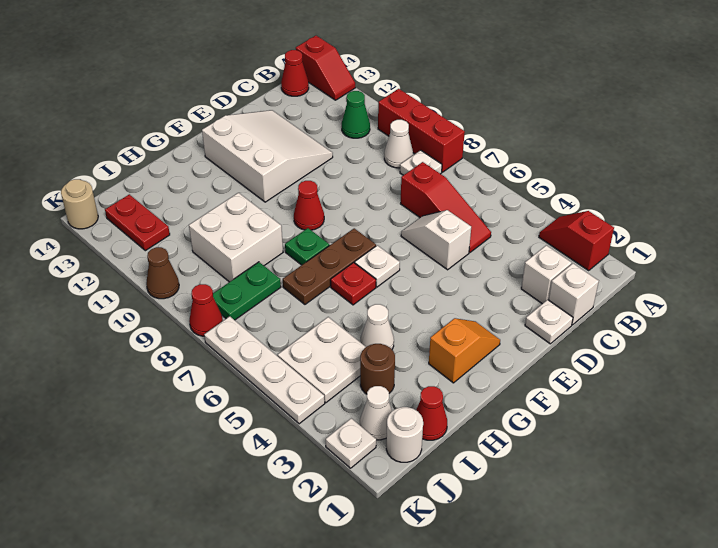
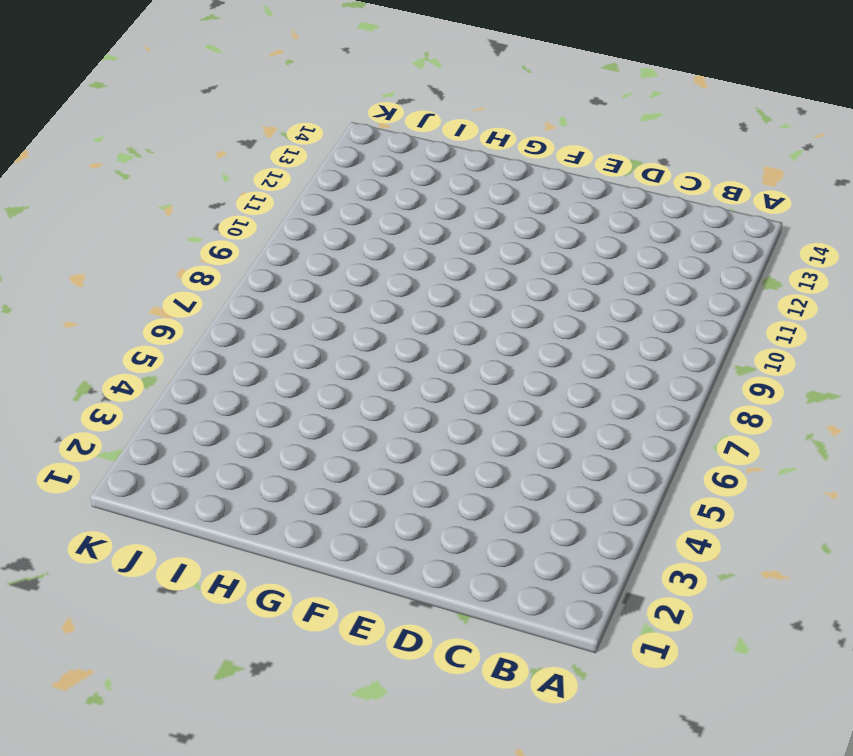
none -> red 1x2 slope [539,211,614,270]
none -> red 1x3 brick [378,89,465,172]
none -> red 1x2 slope [296,36,355,100]
none -> white 1x1 plate [400,150,442,175]

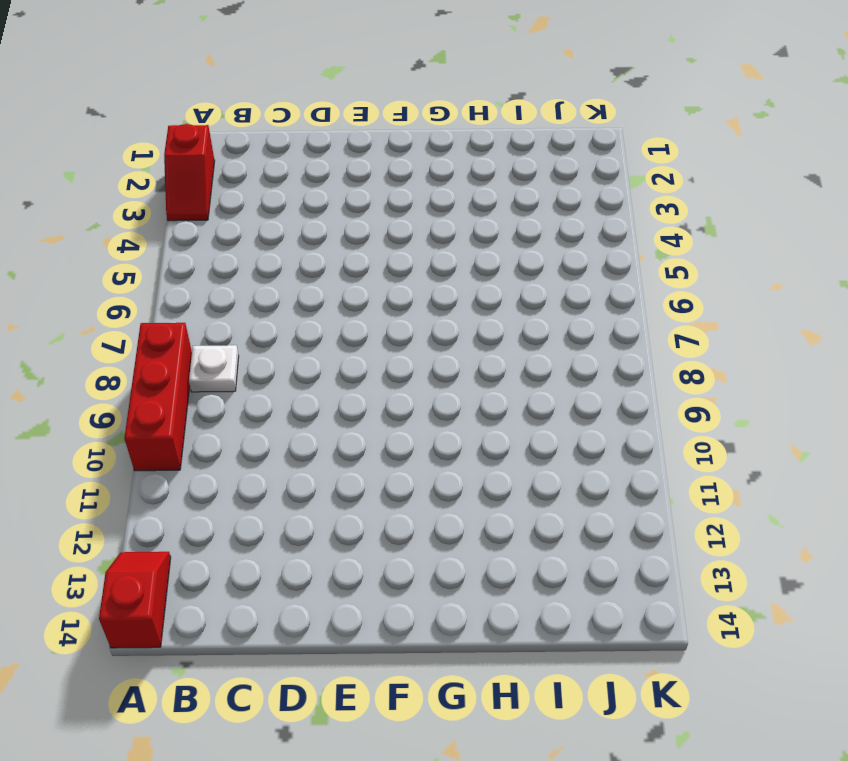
none -> white 1x1 cone [384,120,413,168]
none -> green 1x1 cone [342,91,370,138]
none -> red 1x1 cone [281,50,309,96]
none -> white 1x1 brick [549,263,599,325]

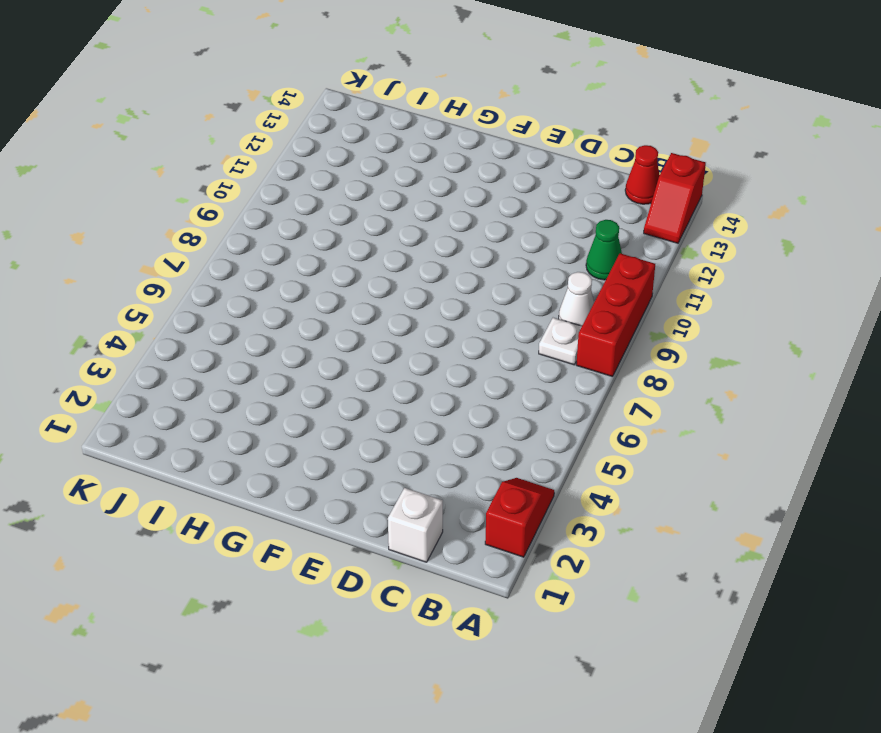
none -> white 1x1 brick [521,245,571,304]
none -> red 1x3 slope [401,162,491,253]
none -> white 1x1 plate [525,300,573,344]
none -> white 1x2 slope [401,210,471,270]

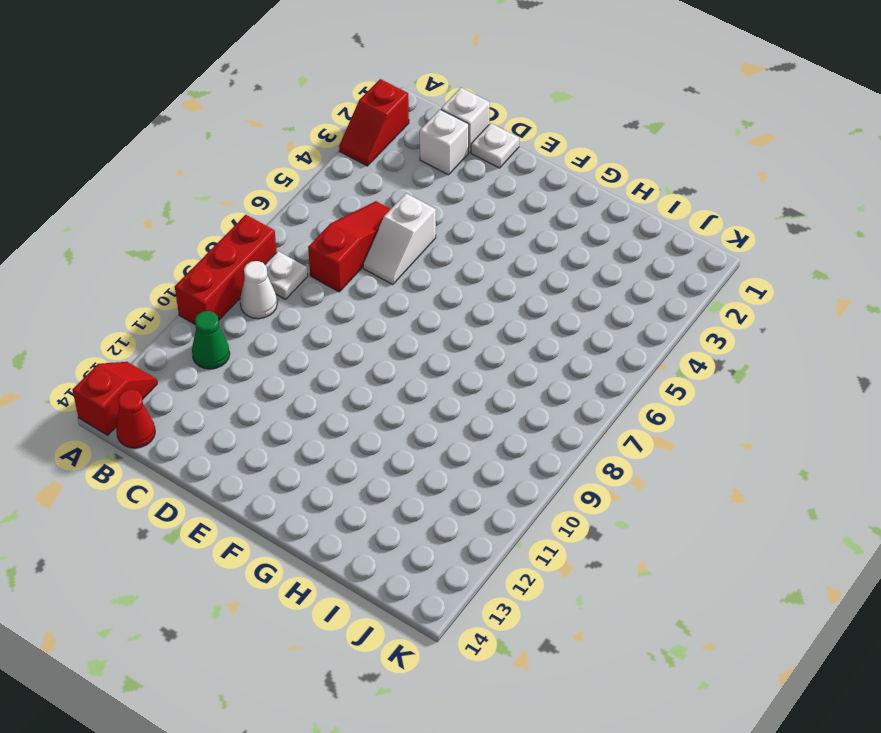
none -> white 3x3 slope [202,110,333,202]
none -> orange 1x2 slope [429,318,500,383]
none -> white 1x1 plate [355,245,400,287]
none -> brown 1x3 plate [283,228,376,304]

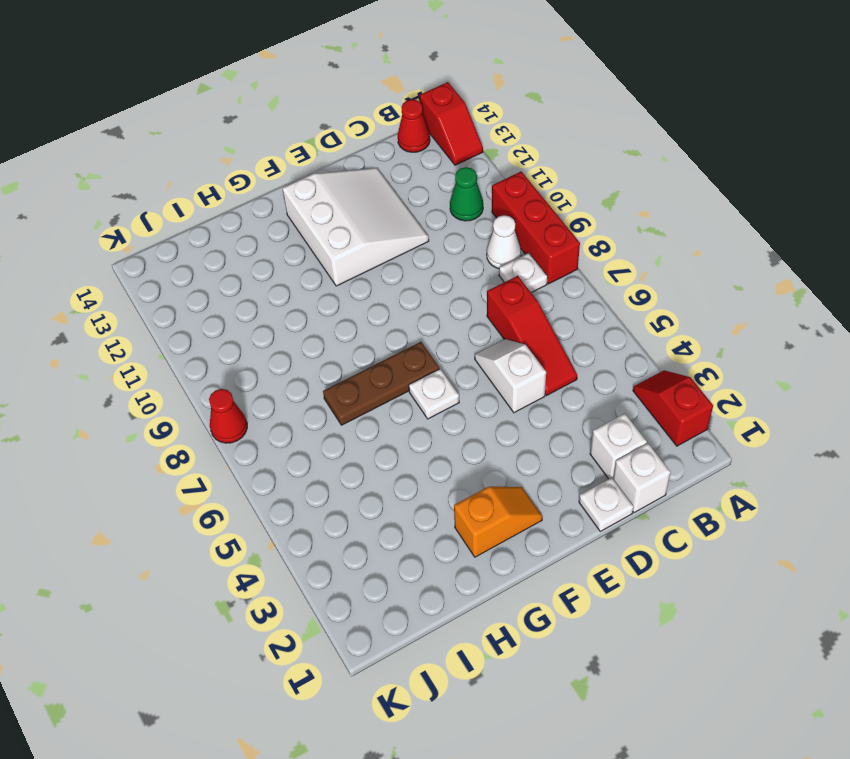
none -> red 1x1 cone [294,181,324,230]
none -> red 1x1 plate [331,263,376,305]
none -> green 1x1 plate [285,228,329,265]
none -> white 1x1 cone [361,304,394,349]

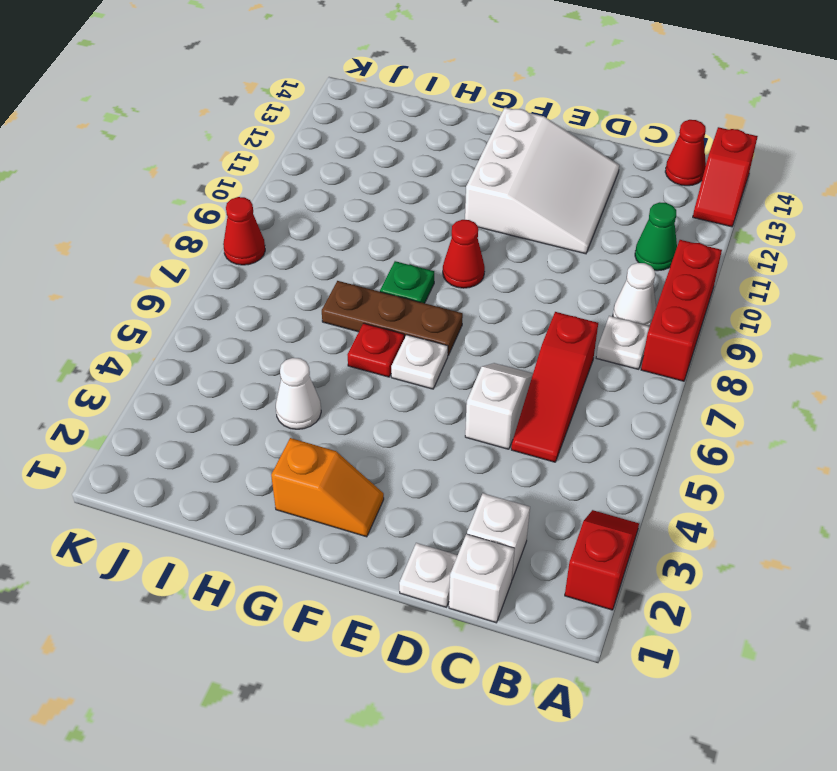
none -> white 2x2 brick [189,193,283,282]
none -> red 1x1 cone [416,386,447,440]
none -> brown 1x1 round brick [360,344,395,394]
none -> white 2x2 plate [278,317,366,403]

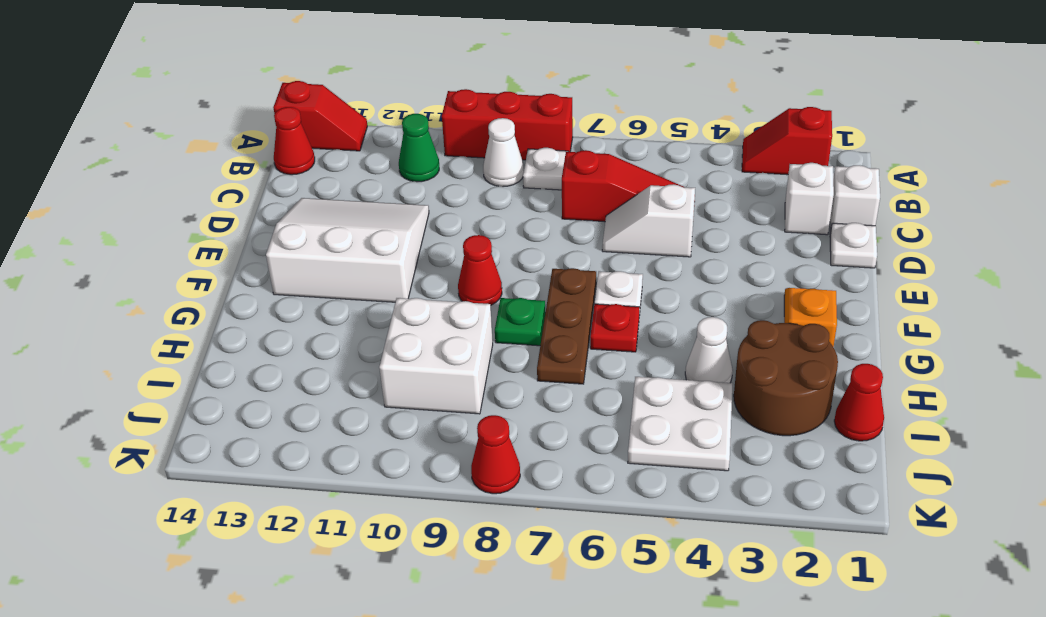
brown 2x2 round brick [734,320,838,436] -> brown 1x1 round brick [360,344,395,394]
none -> green 1x2 plate [213,262,281,320]
none -> white 1x1 round brick [386,407,423,462]
none -> white 1x1 cone [360,386,392,440]
none -> red 1x2 plate [105,194,170,251]

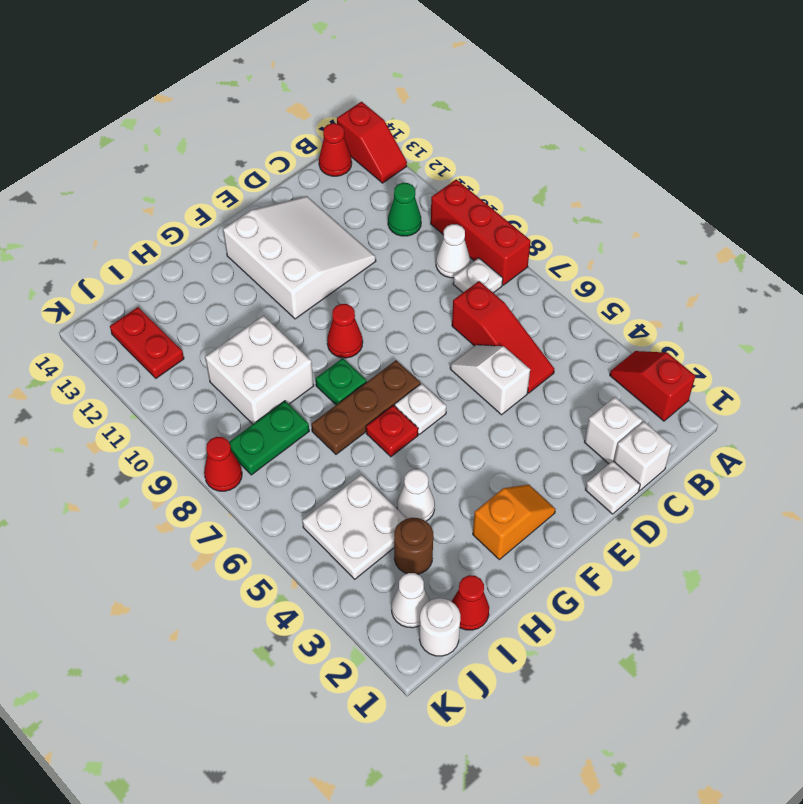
none -> white 1x1 plate [325,418,376,468]
none -> white 1x4 plate [204,316,325,424]
none -> brown 1x1 cone [146,247,179,299]
none -> tan 1x1 round brick [61,179,98,229]

